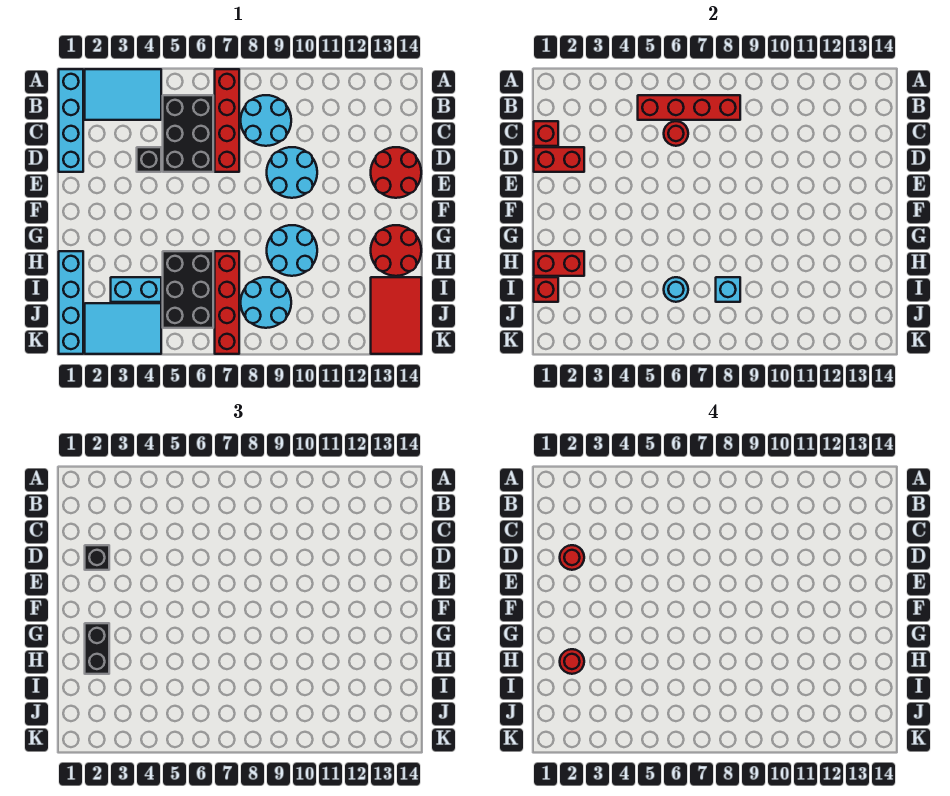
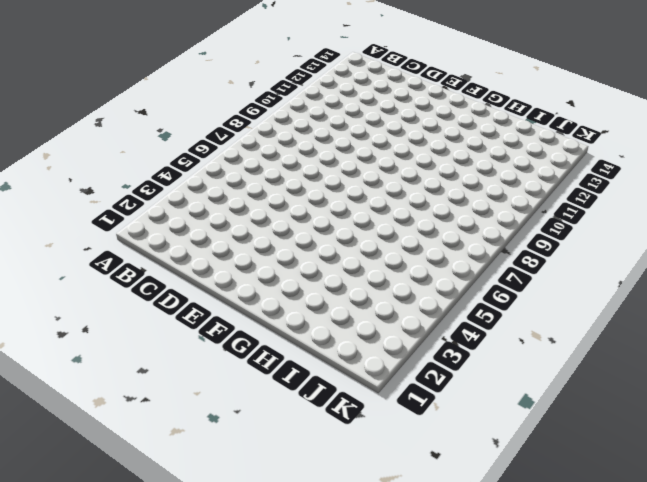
none -> cyan 1x4 brick [59,69,83,172]
none -> cyan 2x3 tile [85,69,161,120]
none -> red 1x4 brick [215,69,239,172]

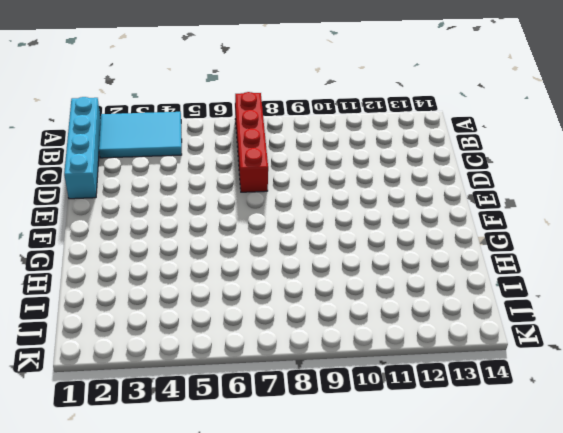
none -> black 2x3 brick [163,95,213,172]
none -> cyan 2x2 round brick [241,95,291,146]
none -> black 1x1 brick [137,147,161,172]

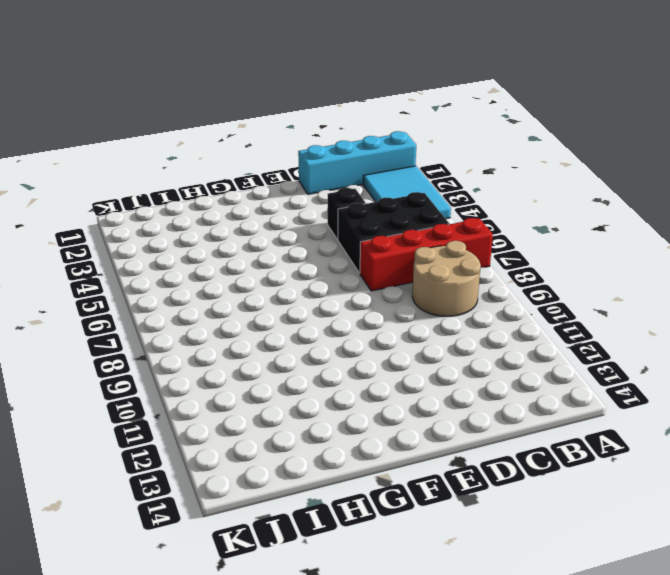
tan 2x2 round brick [412,241,481,316] -> cyan 2x2 round brick [241,95,291,146]
none -> cyan 2x2 round brick [267,147,317,198]
none -> red 2x2 round brick [371,147,421,198]
none -> cyan 2x2 round brick [267,225,317,276]

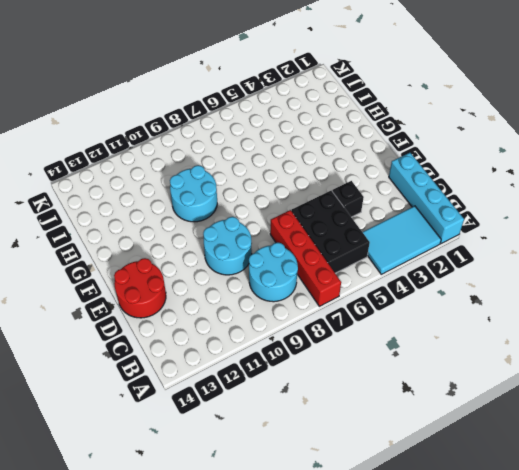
none -> red 2x2 round brick [371,225,421,276]
none -> cyan 1x4 brick [59,251,83,354]
none -> black 2x3 brick [163,251,213,328]

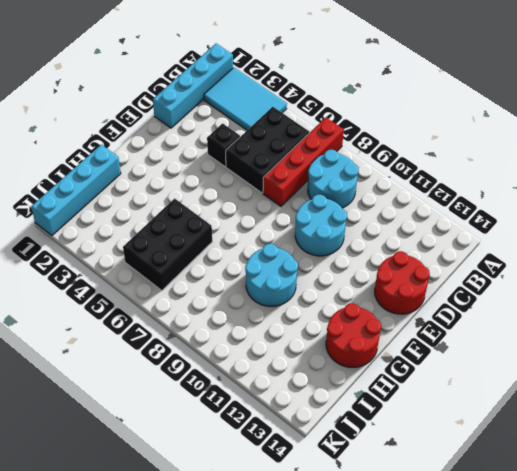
none -> red 1x4 brick [215,251,239,354]
none -> cyan 1x2 brick [111,277,161,302]
none -> cyan 2x2 round brick [241,277,291,328]

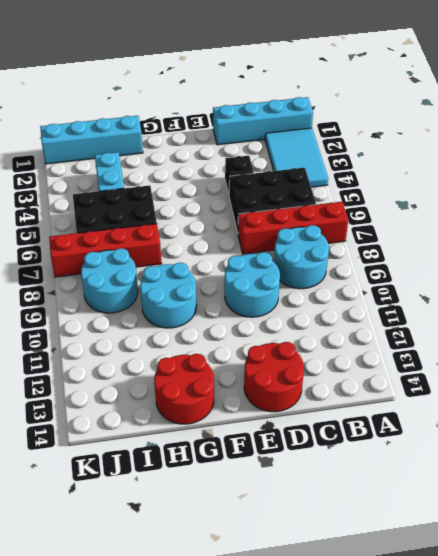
none -> red 2x3 tile [371,277,421,354]
none -> cyan 2x3 tile [85,303,161,354]
none -> red 1x4 brick [638,95,740,120]

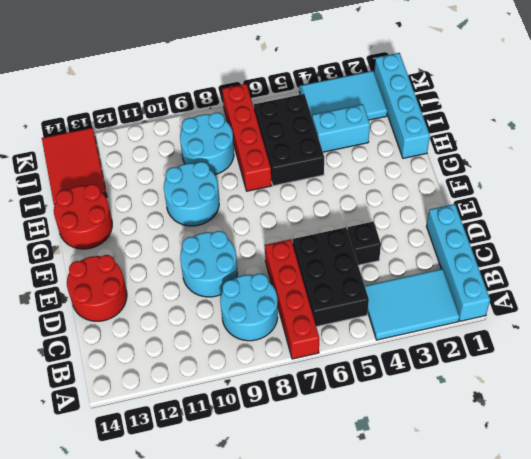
none -> red 1x4 brick [638,95,740,120]
none -> red 1x1 brick [534,121,558,146]
none -> red 1x1 round brick [664,121,688,146]

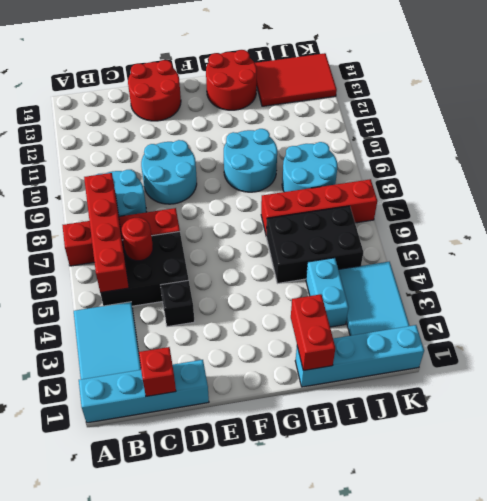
none -> red 1x2 brick [534,147,584,172]
none -> red 1x1 brick [534,277,558,302]
none -> cyan 1x1 round brick [664,277,688,302]

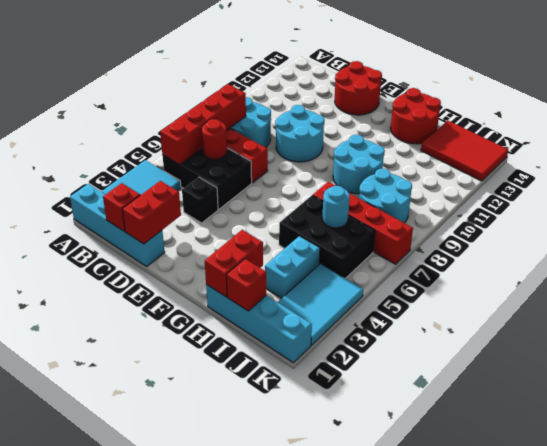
none -> cyan 1x1 brick [716,277,740,302]
none -> black 1x1 brick [85,545,109,570]
none -> black 1x2 brick [85,623,109,674]

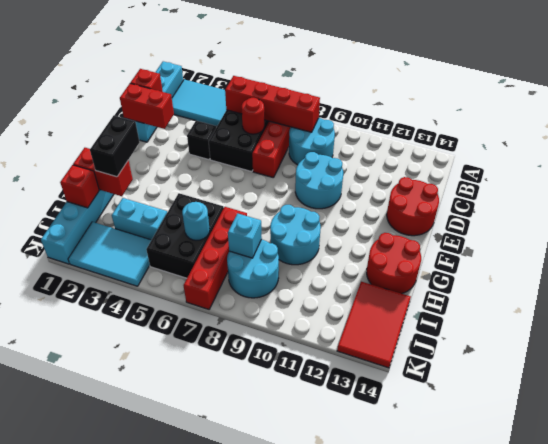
none -> black 1x1 brick [85,545,109,570]
none -> red 1x1 round brick [560,545,584,570]
none -> red 1x1 round brick [560,649,584,674]

